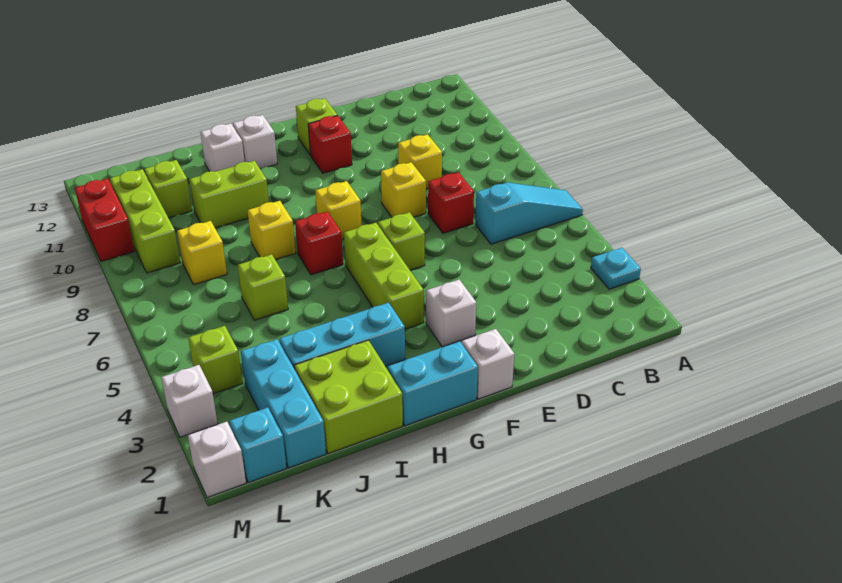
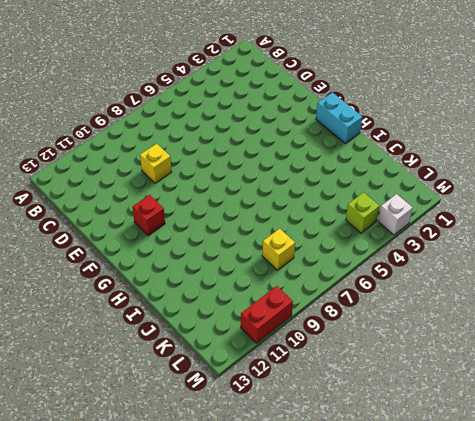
none -> cyan 1x1 plate [591,248,641,289]
none -> cyan 1x3 slope [475,182,583,244]
none -> red 1x1 brick [428,172,474,233]
none -> yellow 1x1 brick [381,162,426,217]

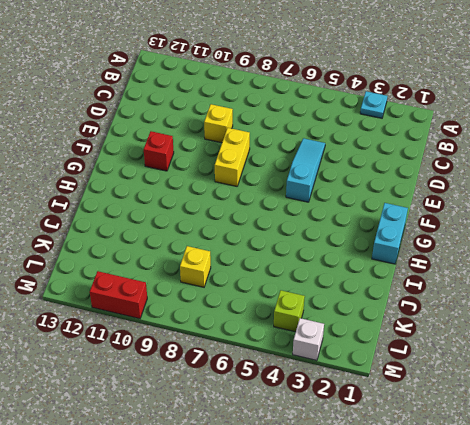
cyan 1x3 slope [286,138,325,202] -> cyan 1x3 slope moved to [475,182,583,244]
yellow 1x2 brick [215,128,250,186] -> yellow 1x1 brick [381,162,426,217]
none -> red 1x1 brick [428,172,474,233]
none -> white 1x1 brick [462,329,514,399]
none -> white 1x1 brick [426,280,476,347]
none -> lime 1x1 brick [378,212,425,270]

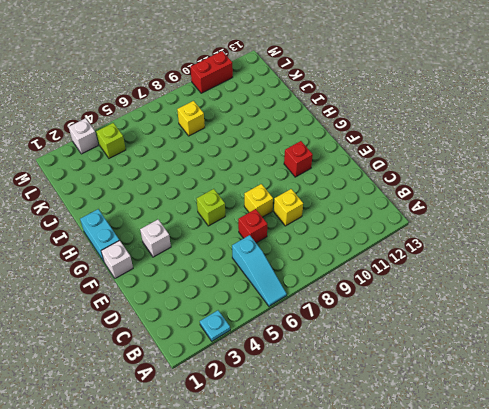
none -> lime 1x1 brick [296,98,337,154]
none -> lime 1x3 brick [344,223,424,329]
none -> yellow 1x1 brick [315,181,362,239]
none -> cyan 1x3 brick [279,303,405,369]

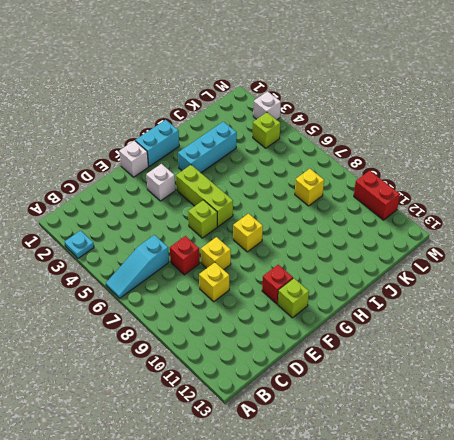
none -> red 1x1 brick [295,211,343,275]
none -> white 1x1 brick [233,115,277,169]
none -> lime 2x2 brick [294,340,403,454]
none -> yellow 1x1 brick [247,201,296,260]

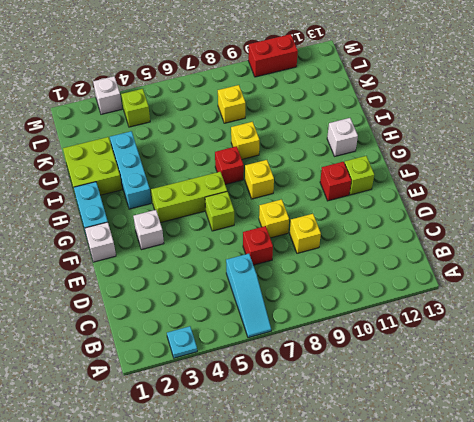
none -> lime 1x2 brick [189,161,269,228]
none -> white 1x1 brick [200,124,245,172]
none -> lime 1x1 brick [238,254,288,320]
none -> cyan 1x3 brick [241,339,326,468]

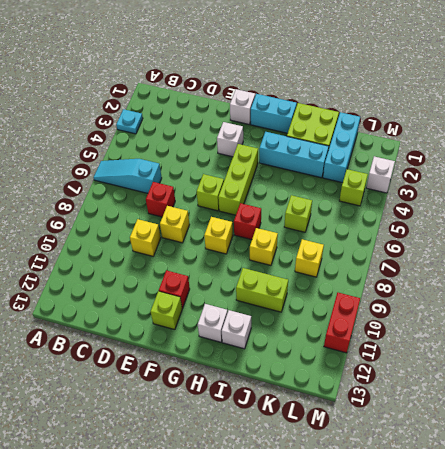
none -> lime 1x1 brick [144,160,192,218]
none -> cyan 1x1 brick [229,407,287,483]
none -> lime 1x3 brick [110,169,180,273]
none -> white 1x1 brick [188,422,246,497]

